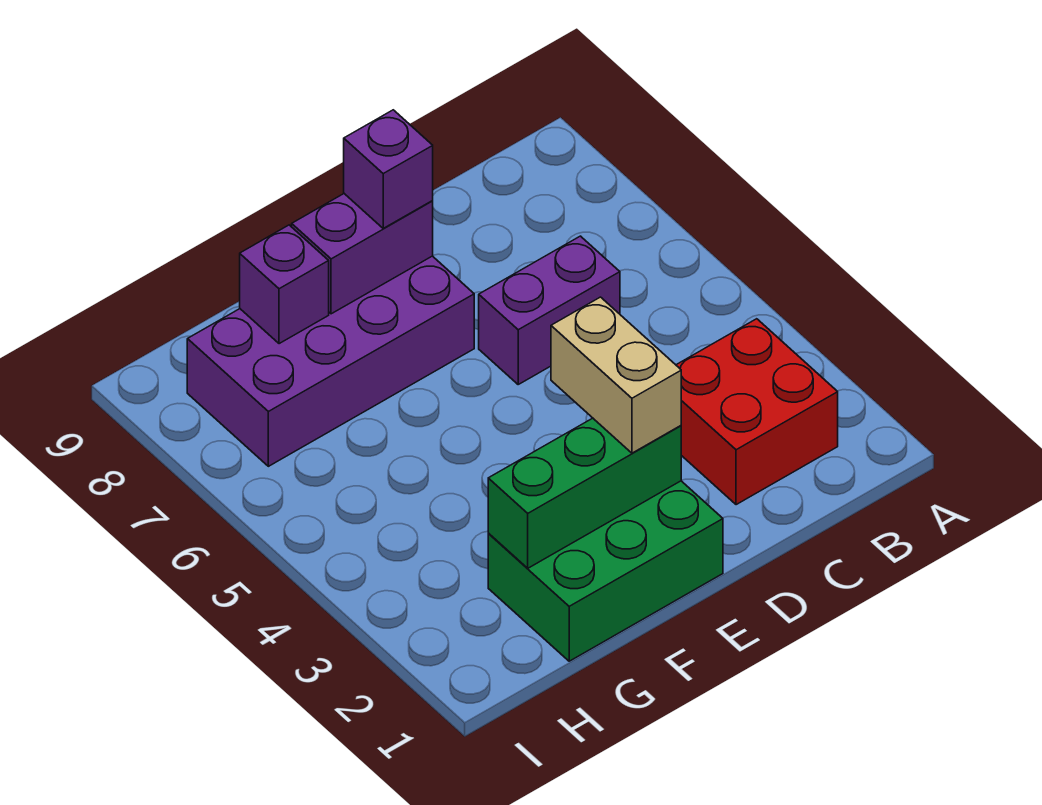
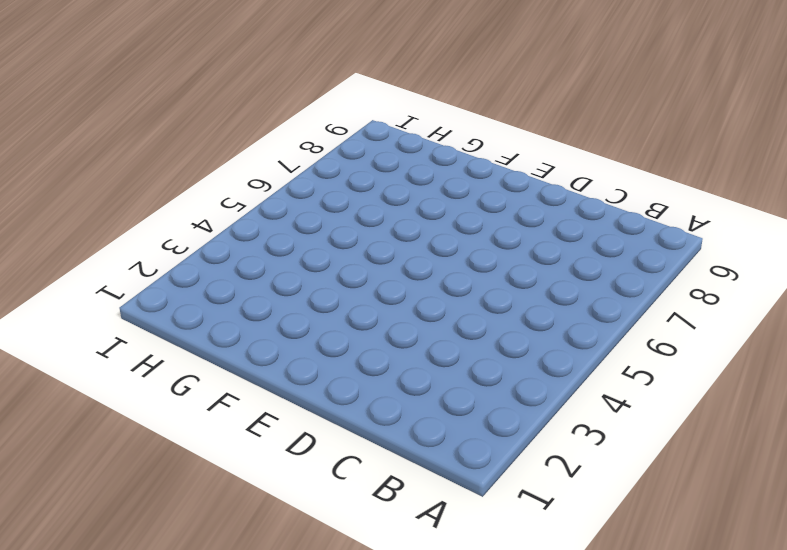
none -> red 2x2 brick [676,319,838,505]
none -> purple 1x2 brick [479,236,620,384]

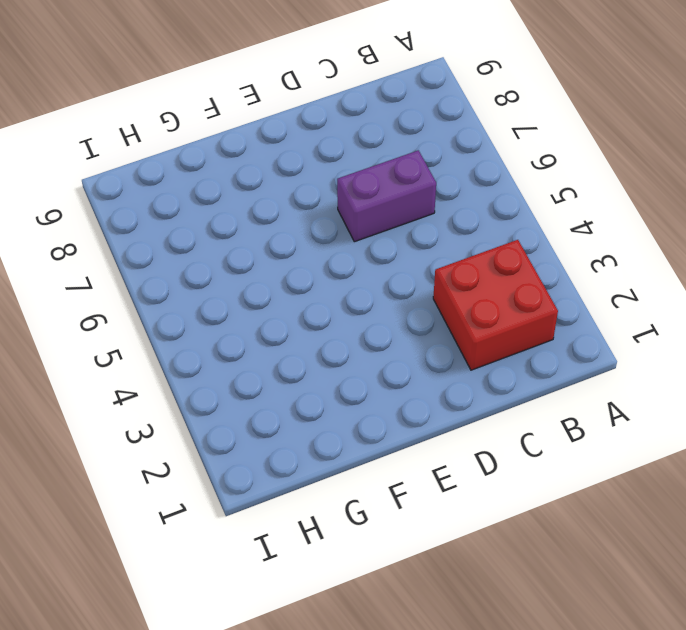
none -> green 2x3 brick [488,481,723,661]
none -> purple 2x4 brick [187,256,474,466]

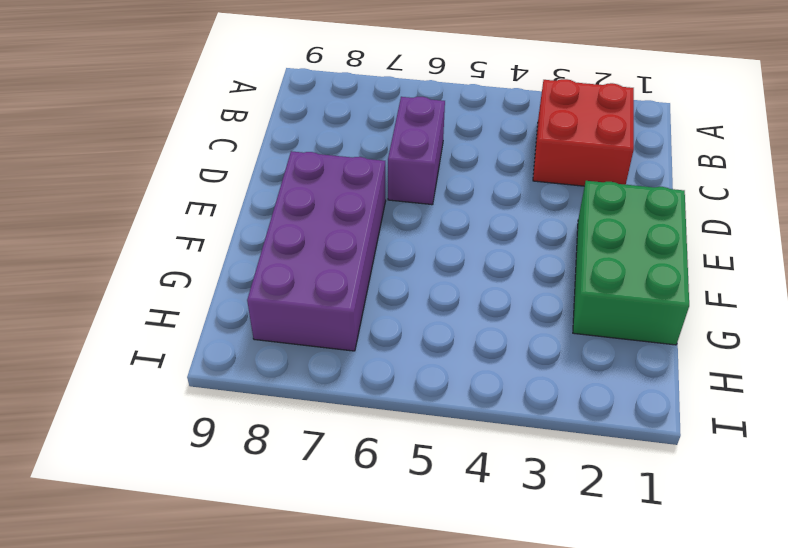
none -> green 1x3 brick [488,418,681,568]
none -> purple 1x2 brick [292,194,433,314]

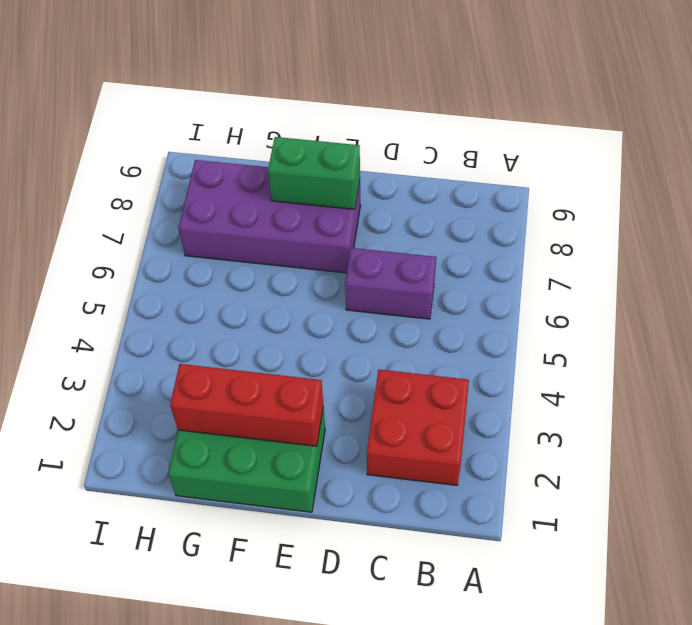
red 1x3 brick [170,364,323,446] -> green 1x3 brick [488,418,681,568]
green 1x2 brick [268,137,360,209] -> purple 1x2 brick [292,194,433,314]
none -> purple 1x1 brick [240,225,329,344]
none -> tan 1x2 brick [551,297,681,453]

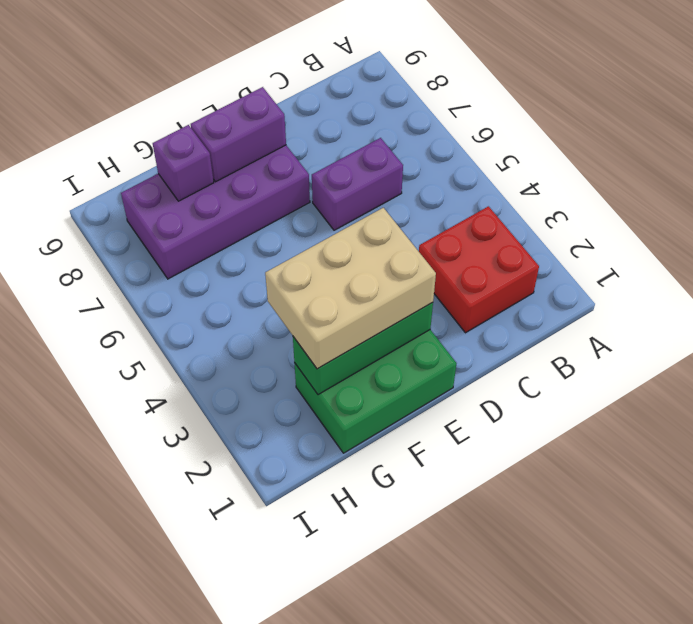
tan 2x3 brick [265,208,436,369] -> tan 1x2 brick [551,297,681,453]
none -> purple 1x1 brick [344,110,433,228]

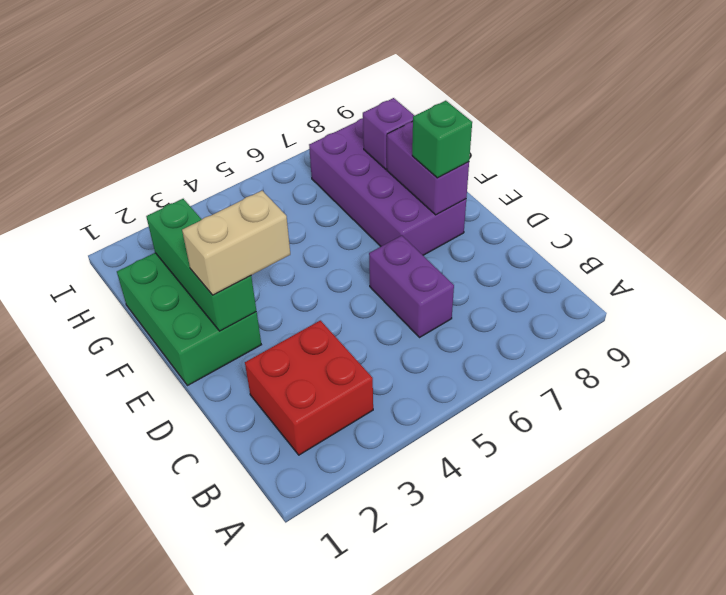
green 1x1 brick [412,101,472,178] -> purple 1x1 brick [344,110,433,228]

